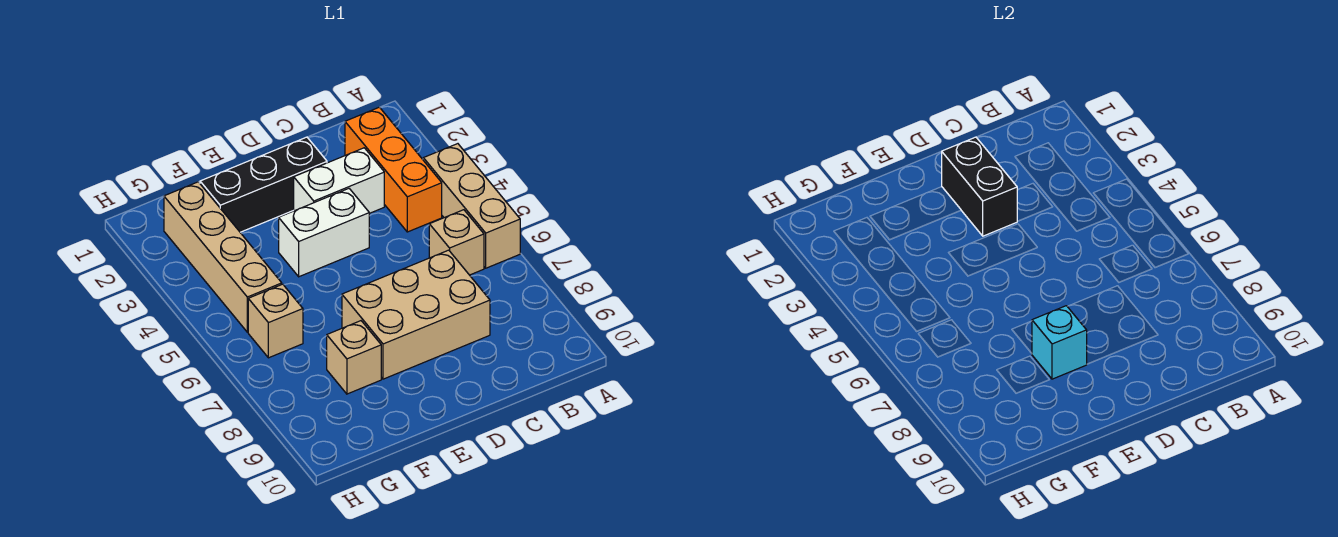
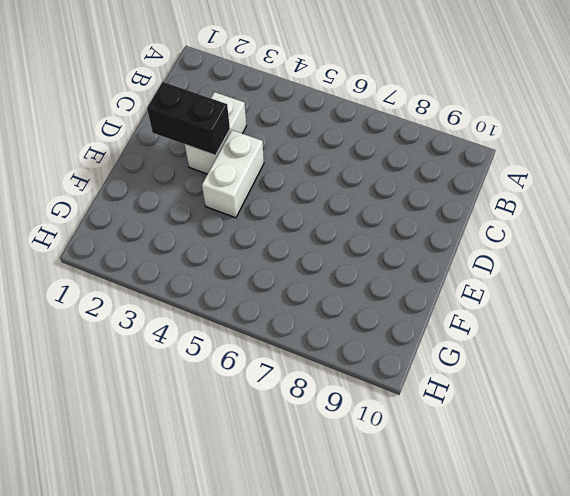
none -> tan 1x3 brick [423,144,520,268]
none -> orange 1x3 brick [345,107,442,232]
none -> tan 1x1 brick [429,210,484,275]

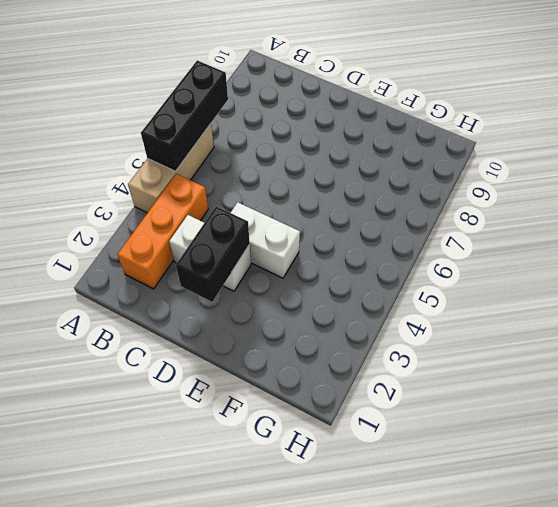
black 1x3 brick [141,60,228,171] -> black 1x3 brick turned to [200,137,327,232]
none -> tan 1x1 brick [429,210,484,275]
none -> tan 2x3 brick [342,250,490,379]
none -> tan 1x1 brick [327,321,381,394]

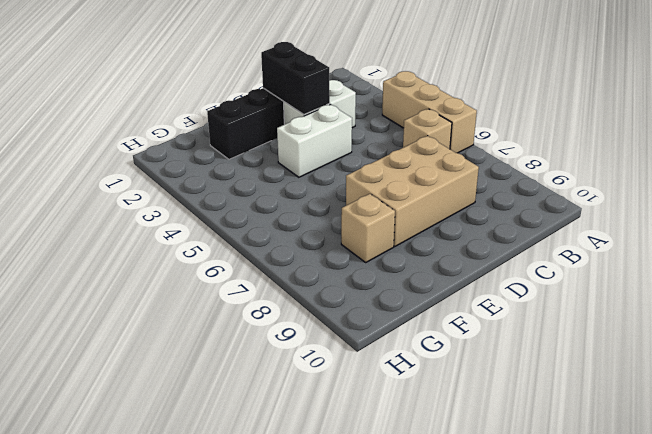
none -> orange 1x3 brick [345,107,442,232]
none -> tan 1x4 brick [164,182,282,332]
none -> tan 1x1 brick [248,284,303,358]

